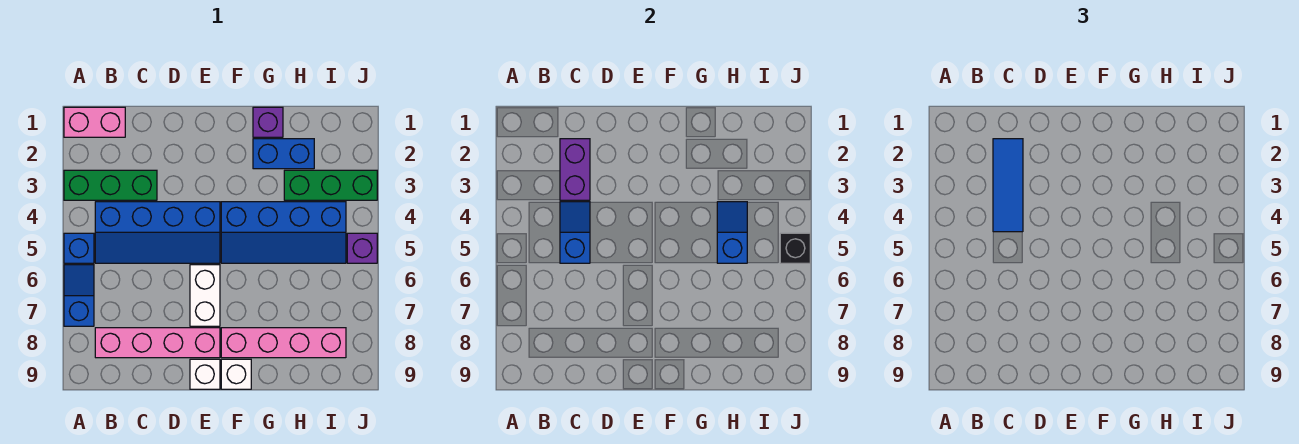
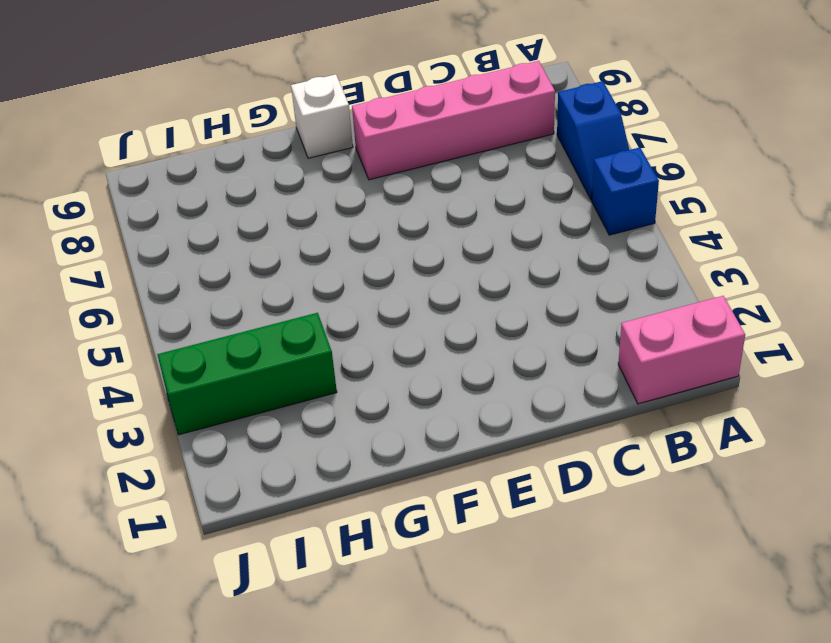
none -> green 1x3 brick [64,170,157,200]
none -> blue 2x4 slope [95,202,220,263]
none -> white 1x2 brick [190,265,220,326]

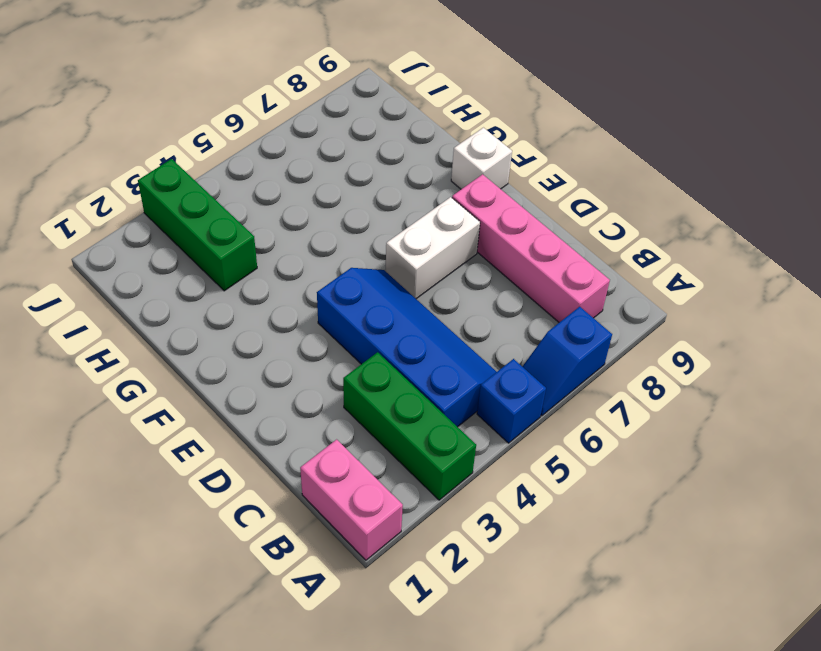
none -> white 1x1 brick [190,359,220,389]
none -> blue 2x4 slope [221,202,346,263]
none -> pink 1x4 brick [221,328,346,358]

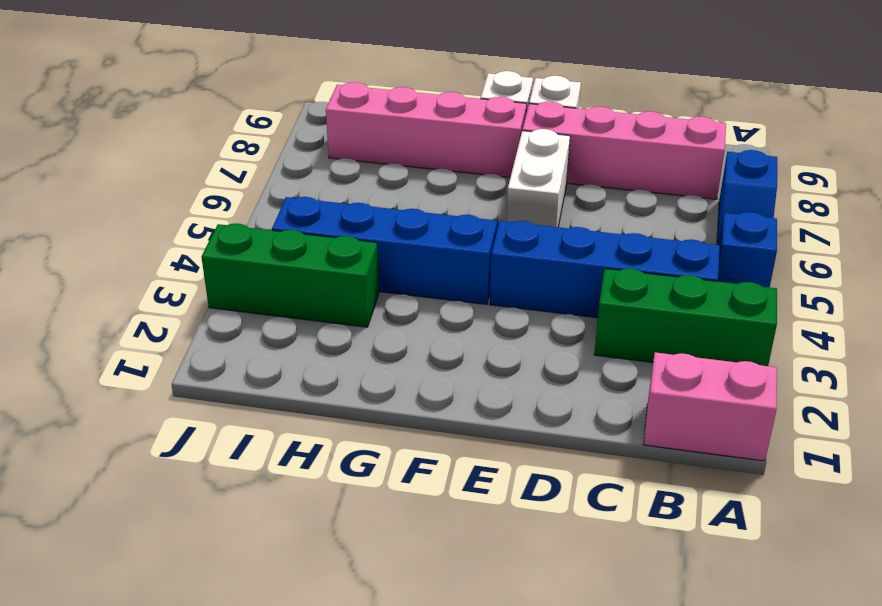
none -> purple 1x1 brick [253,107,283,137]
none -> blue 1x2 brick [253,139,314,169]
none -> purple 1x1 brick [347,233,377,263]

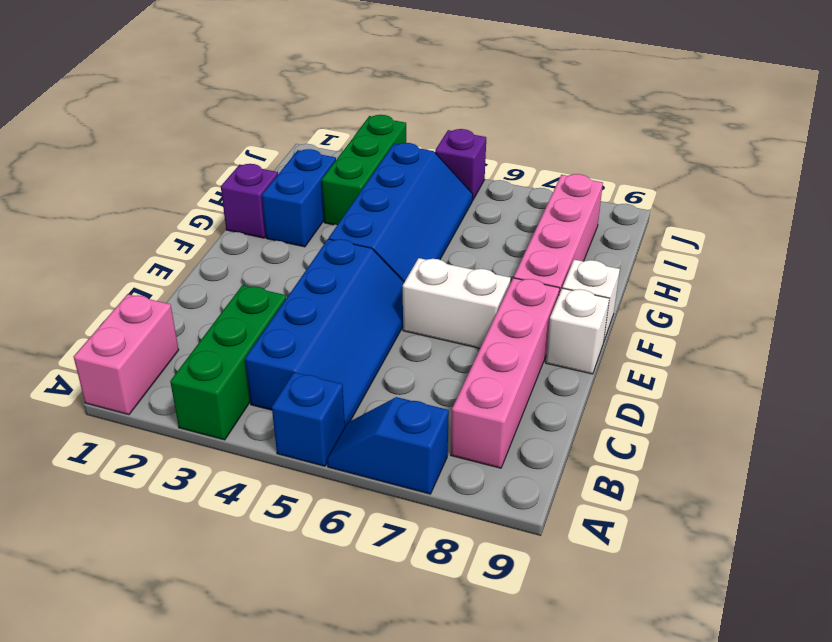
none -> purple 1x2 brick [560,139,590,200]
none -> blue 1x2 slope [560,202,590,263]
none -> blue 1x2 slope [717,202,747,263]

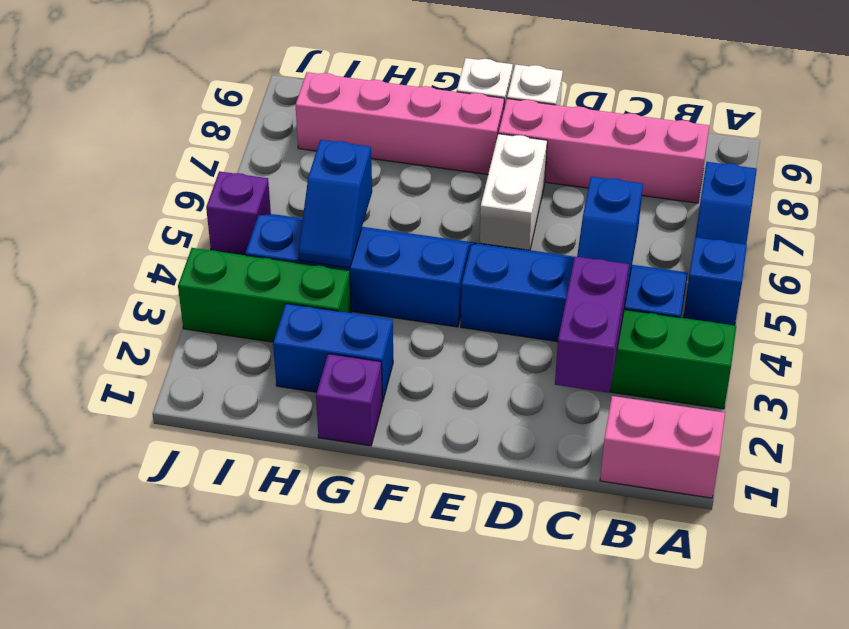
none -> black 1x1 brick [780,233,810,263]
none -> blue 1x3 tile [993,139,1023,232]

